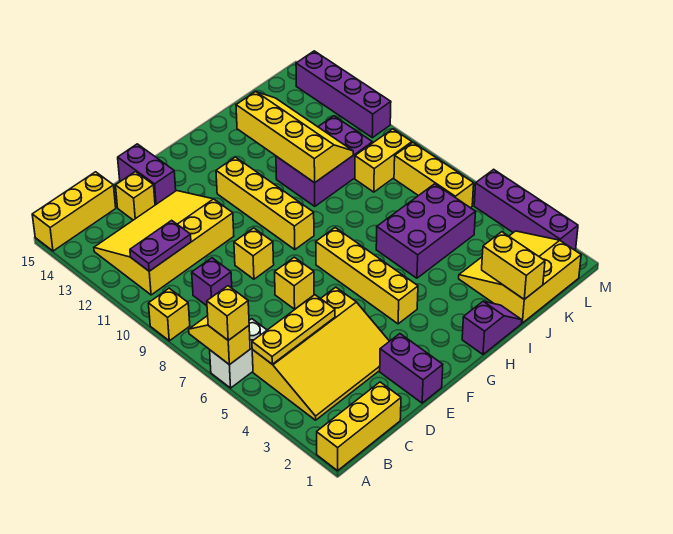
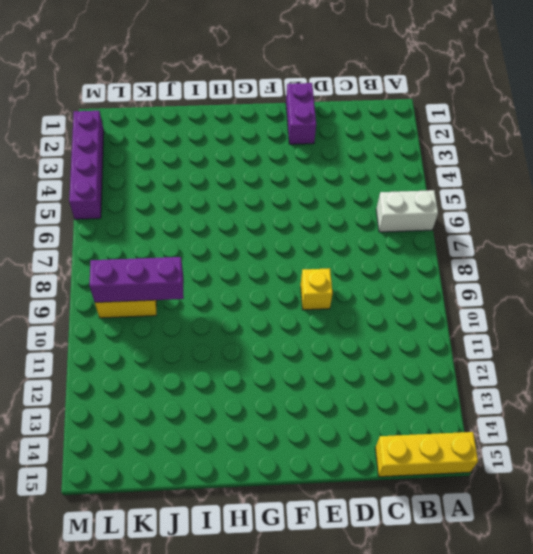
purple 1x3 brick [90,257,184,302] -> none
none -> yellow 1x3 brick [317,382,401,471]
none -> yellow 1x1 brick [148,288,190,341]
none -> yellow 3x4 slope [252,287,389,420]

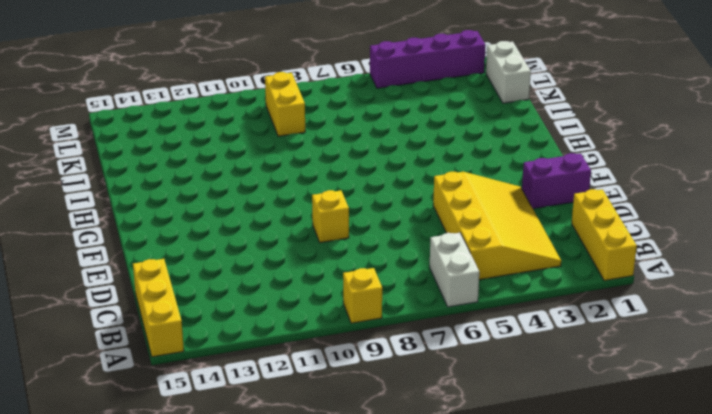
white 1x2 brick [486,41,531,103] -> yellow 3x3 slope [459,231,581,323]
none -> yellow 3x4 slope [94,191,234,295]
none -> purple 1x1 brick [192,258,232,306]
none -> yellow 1x1 brick [115,172,155,220]

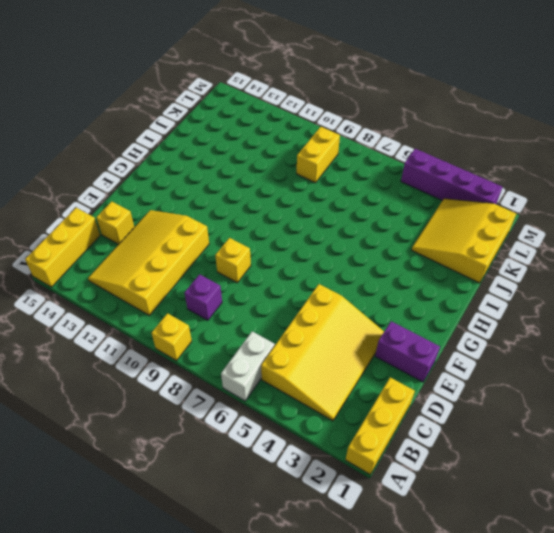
none -> yellow 1x1 brick [275,257,314,309]
none -> purple 1x2 brick [118,144,176,205]
none -> yellow 1x4 brick [316,228,418,324]

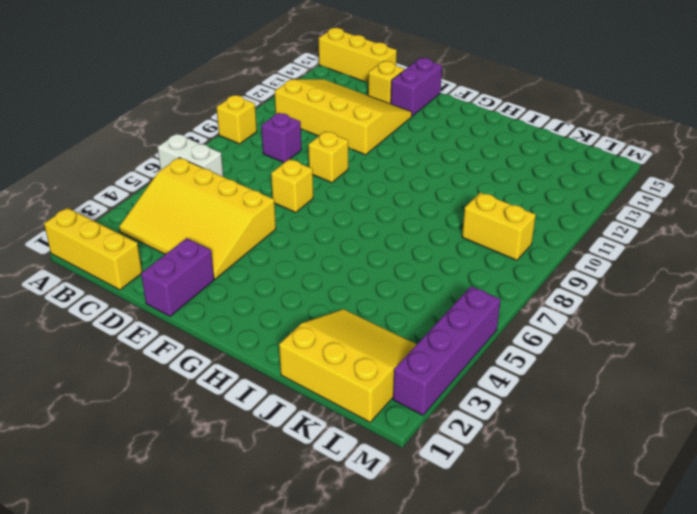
none -> yellow 1x4 brick [316,228,418,324]
none -> yellow 1x4 brick [216,157,314,250]
none -> purple 1x2 slope [462,301,522,354]

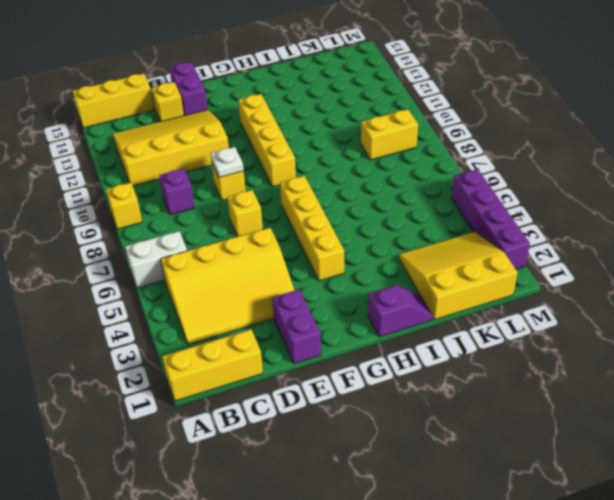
white 1x1 plate [211,147,244,177] -> none
none -> purple 2x3 brick [376,184,476,278]
none -> purple 2x3 brick [276,116,373,206]
none -> yellow 1x3 brick [394,142,474,208]

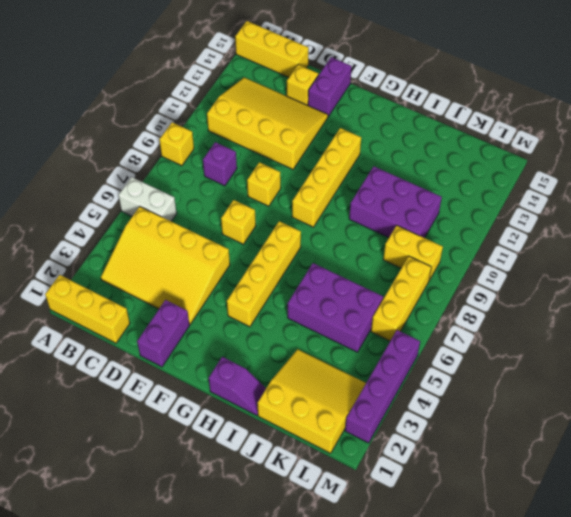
none -> purple 1x4 brick [296,51,391,138]
none -> yellow 1x2 slope [189,316,250,365]
none -> yellow 1x3 plate [252,295,335,364]

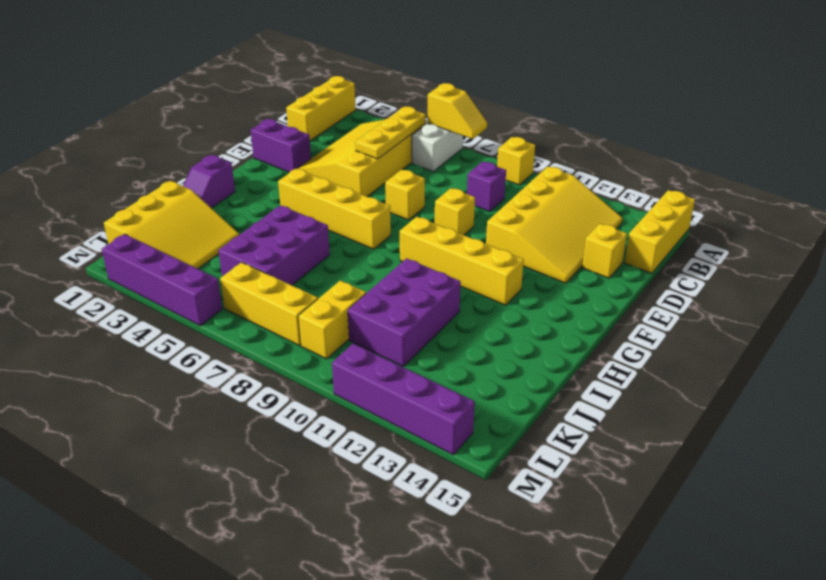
none -> purple 1x2 brick [118,144,176,205]
none -> purple 1x2 plate [130,220,191,271]
none -> yellow 2x4 slope [236,92,353,183]

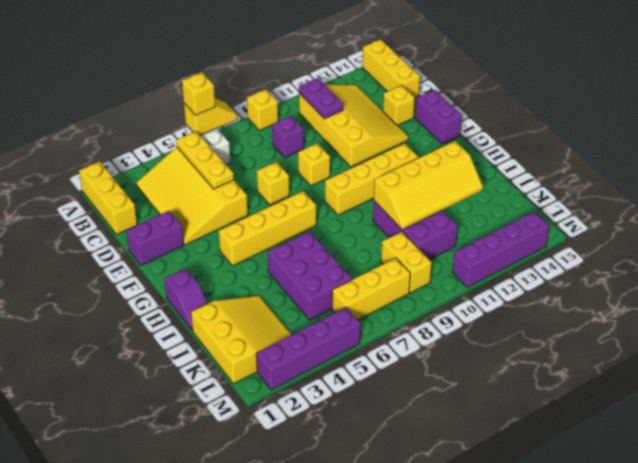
purple 1x2 brick [415,90,462,144] -> purple 1x2 brick turned to [118,144,176,205]
none -> yellow 1x2 brick [482,232,545,299]

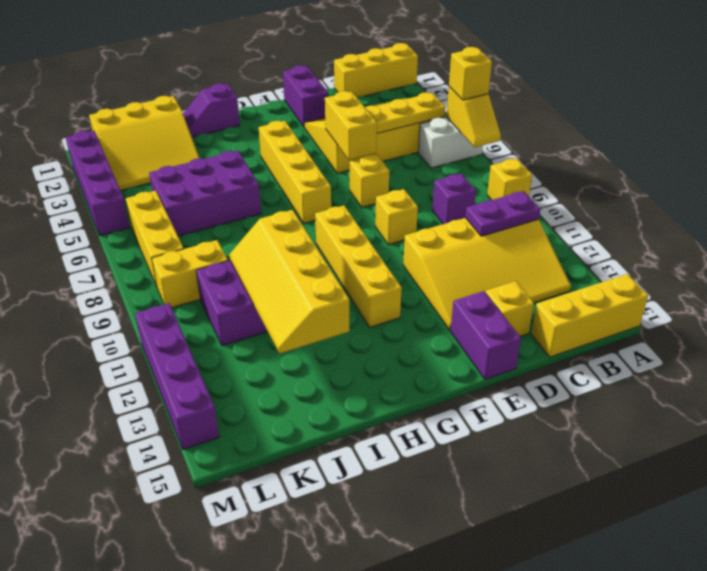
yellow 1x2 brick [325,91,377,160] -> yellow 1x2 brick moved to [482,232,545,299]

